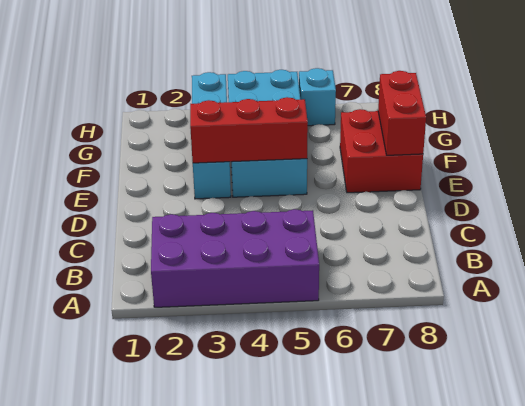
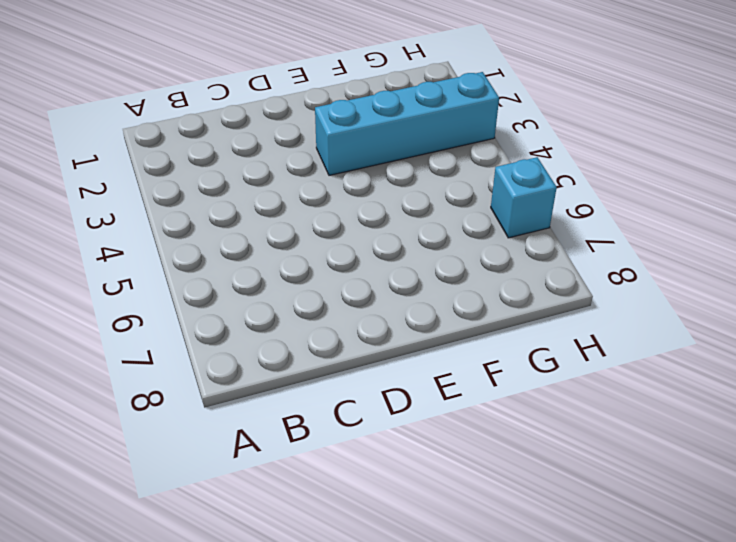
none -> purple 2x4 brick [151,209,319,307]
none -> cyan 2x4 brick [228,70,307,197]

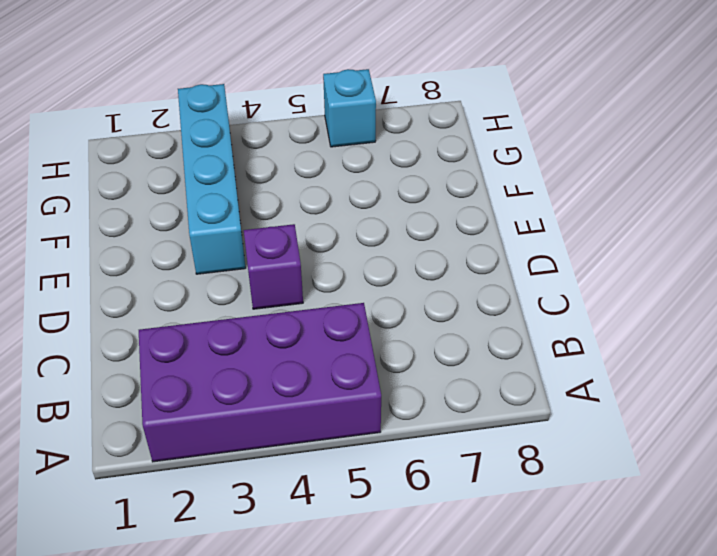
purple 1x1 brick [244,224,303,309] -> none
none -> cyan 2x4 brick [228,70,307,197]
none -> red 2x2 brick [340,109,423,193]

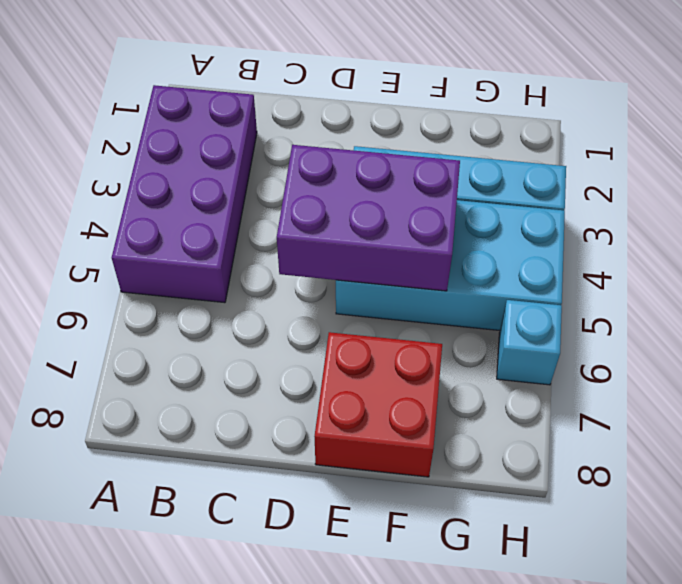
purple 2x3 brick [277,145,460,291] -> red 1x3 brick [190,97,308,163]
none -> red 1x2 brick [378,71,426,155]

